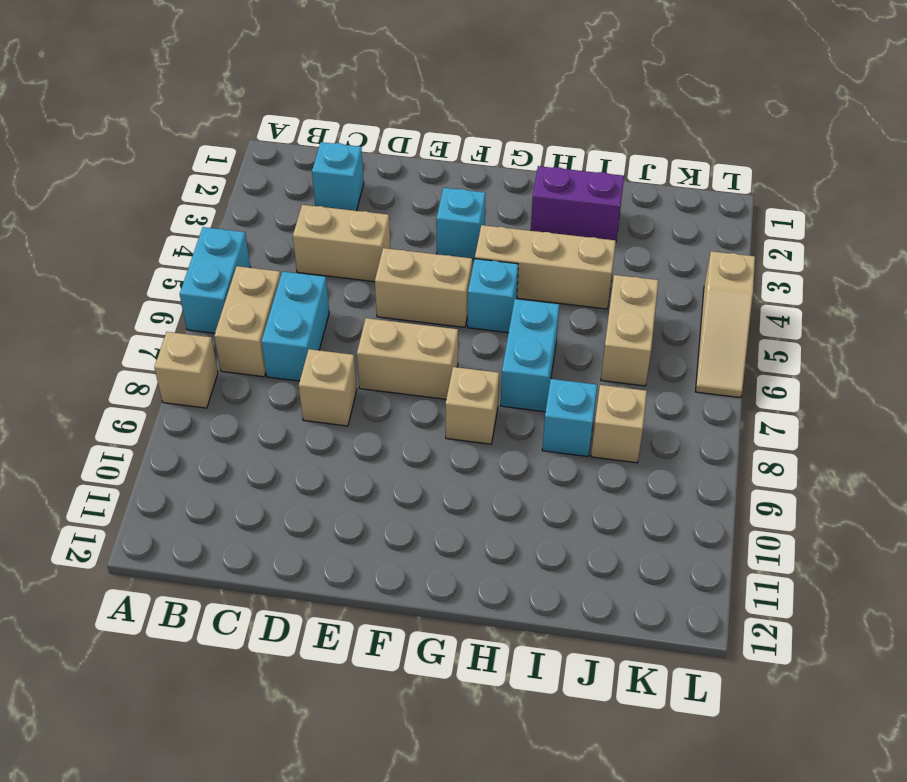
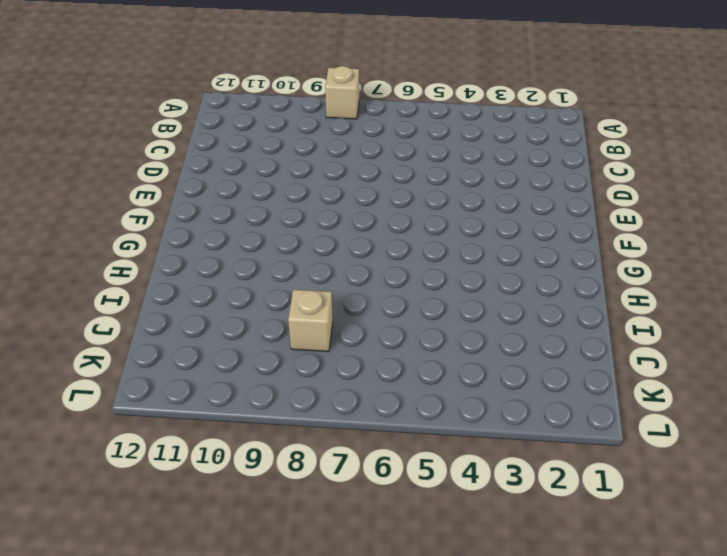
none -> cyan 1x2 brick [180,227,250,333]
none -> tan 1x2 brick [214,266,281,377]
none -> cyan 1x1 brick [312,142,364,211]

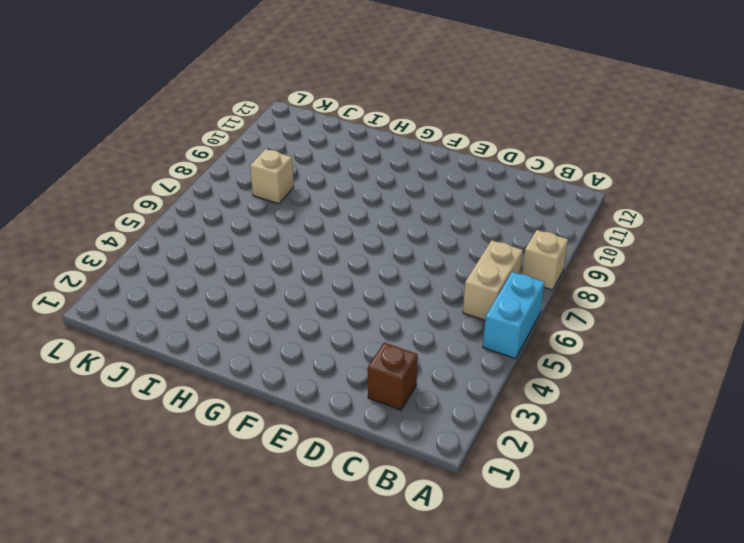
brown 1x1 brick [368,343,418,410] -> cyan 1x1 brick [312,142,364,211]
none -> tan 1x2 brick [293,205,391,282]
none -> cyan 1x2 brick [262,272,329,381]
none -> tan 1x1 brick [299,349,357,426]

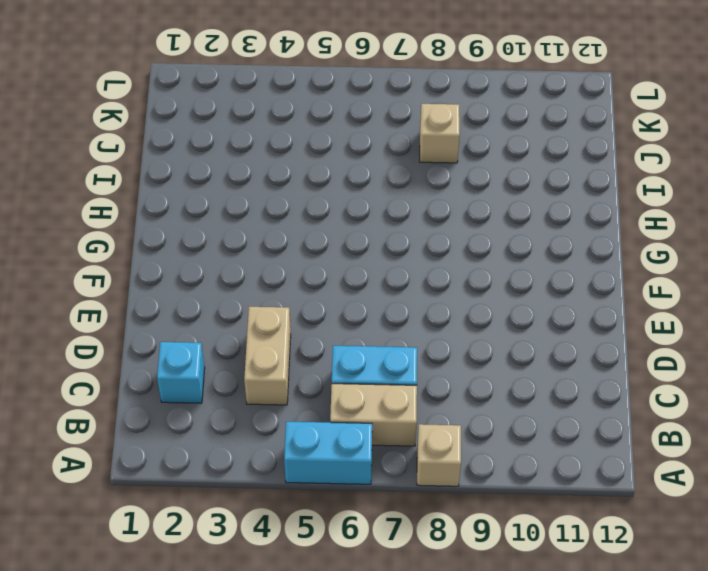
none -> tan 1x1 brick [299,349,357,426]
none -> tan 1x2 brick [375,248,472,327]
none -> tan 1x2 brick [357,318,458,399]

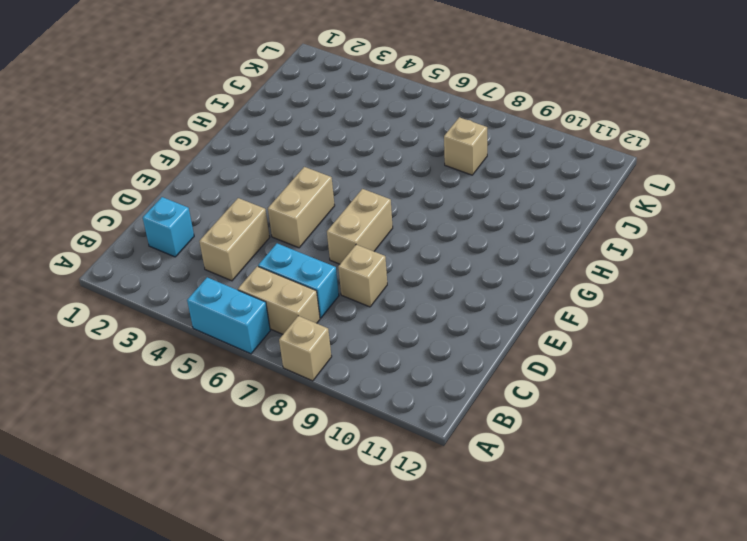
none -> cyan 1x1 brick [436,188,486,259]
none -> tan 1x3 brick [475,225,616,309]
none -> cyan 1x1 brick [468,259,518,333]

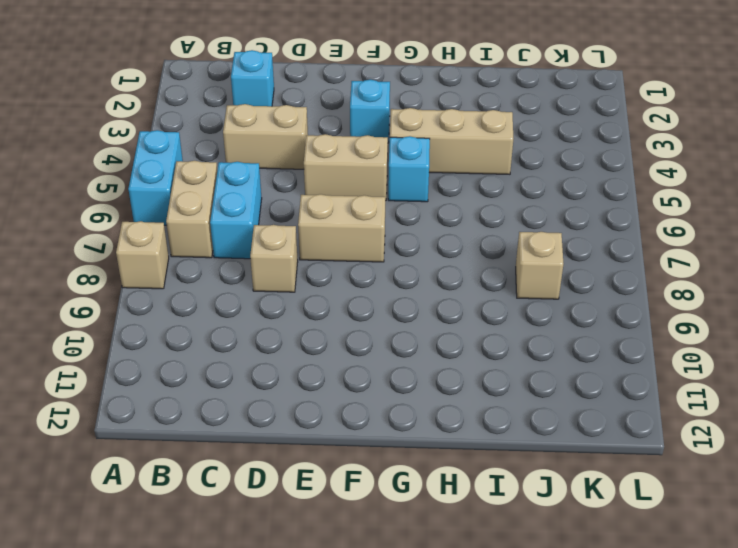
none -> tan 1x1 brick [446,367,499,444]
none -> purple 1x2 brick [531,166,624,240]
none -> cyan 1x2 brick [501,299,559,412]

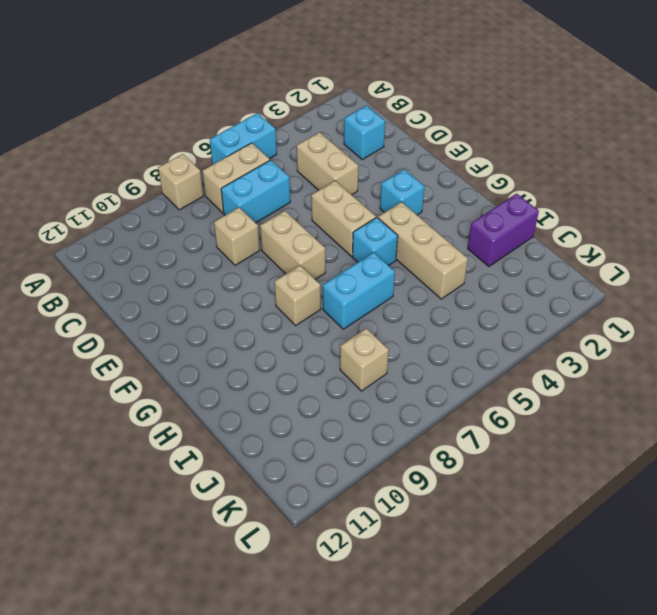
purple 1x2 brick [468,194,539,267] -> purple 1x2 brick turned to [531,166,624,240]
none -> cyan 1x1 brick [542,379,597,457]
none -> tan 1x2 brick [601,275,658,386]
none -> tan 1x3 slope [695,251,755,398]

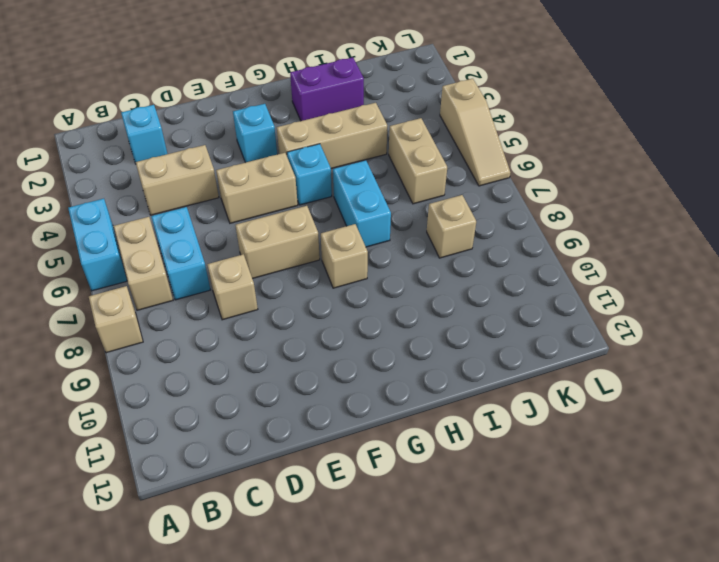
none -> cyan 1x1 brick [542,379,597,457]

